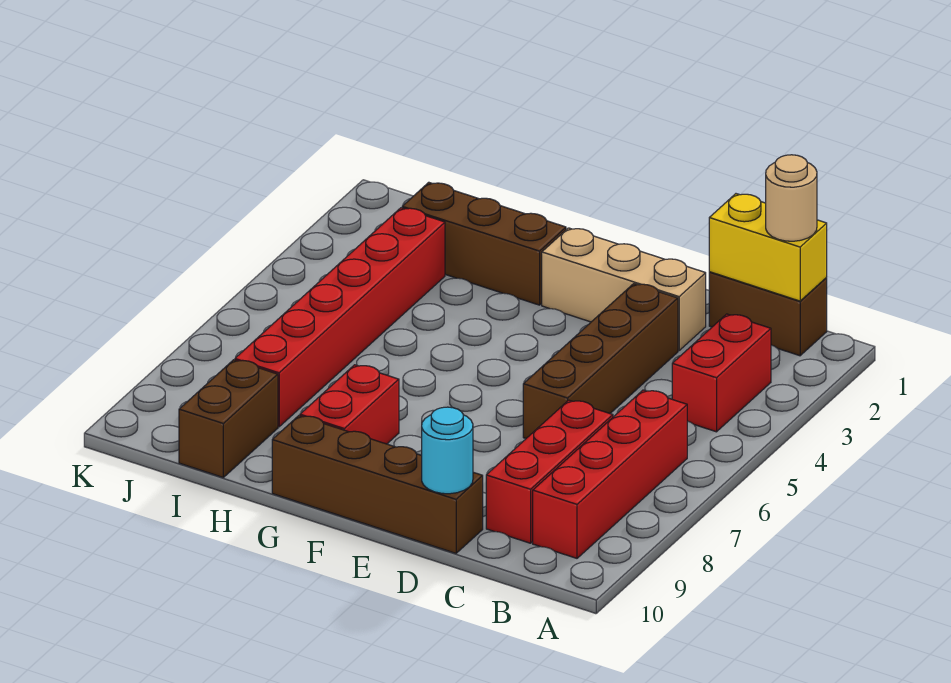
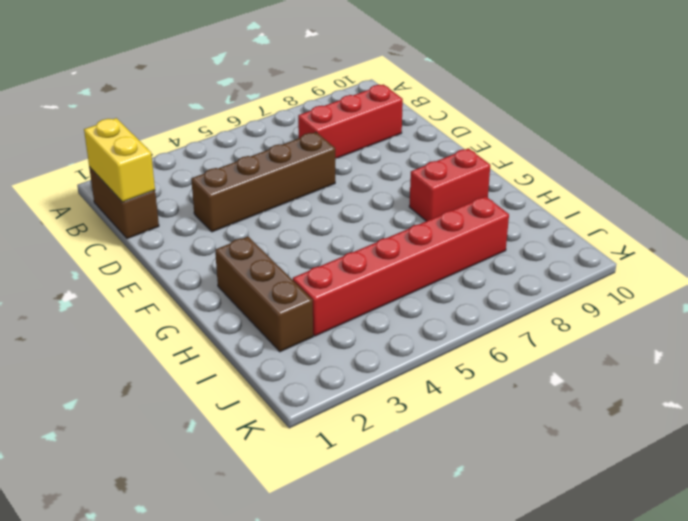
none -> red 1x2 brick [672,314,771,432]
none -> red 1x4 brick [533,390,687,558]
none -> tan 1x3 brick [542,228,706,351]

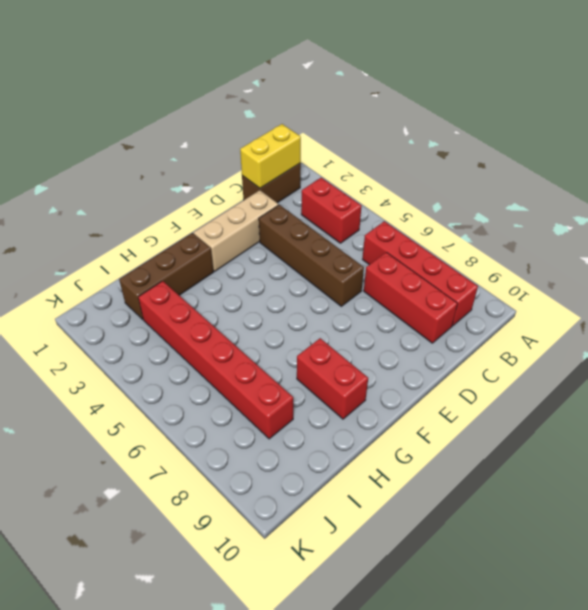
none -> brown 1x4 brick [272,416,483,553]
none -> brown 1x2 brick [179,360,278,477]
none -> cyan 1x1 round brick [422,407,473,494]

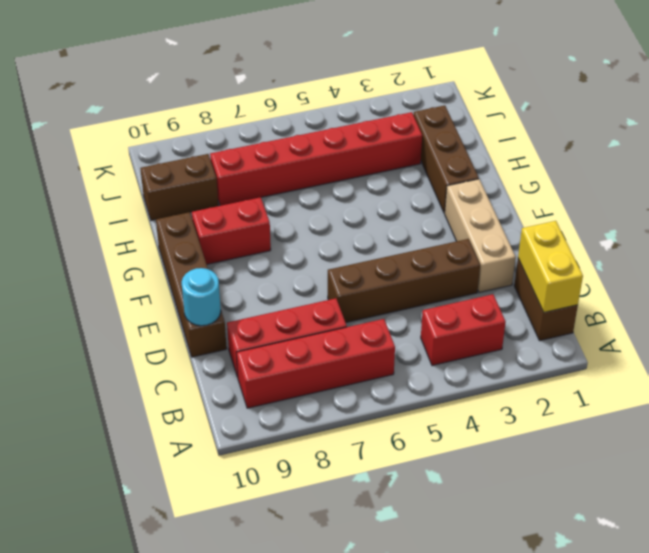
none -> tan 1x1 round brick [766,155,817,241]

